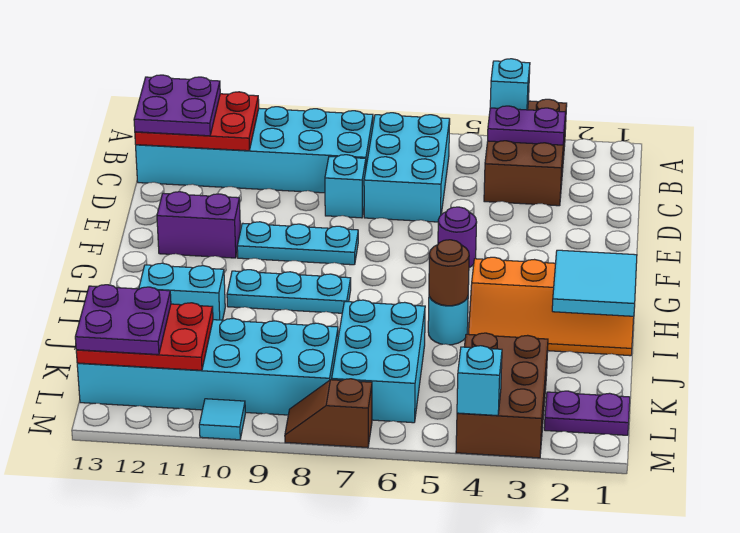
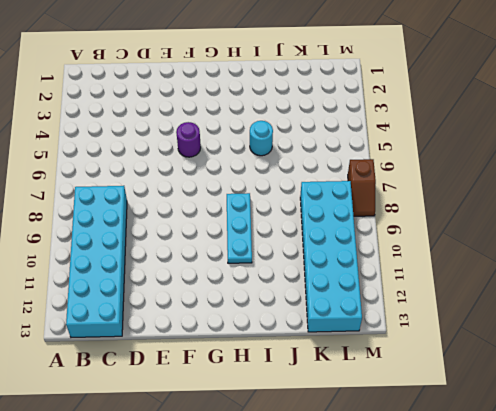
none -> brown 2x3 brick [484,99,567,206]
none -> cyan 2x3 brick [364,113,450,222]
none -> cyan 1x1 brick [325,155,366,218]

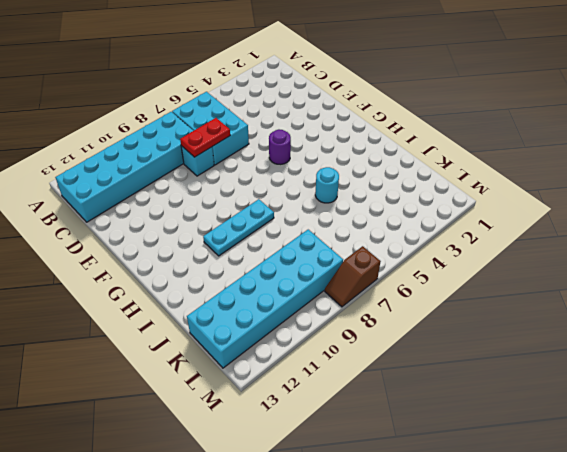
red 1x2 plate [180,118,230,157] -> none
none -> brown 2x3 brick [484,99,567,206]
none -> cyan 1x3 plate [237,222,358,265]
none -> purple 1x2 brick [157,192,240,258]

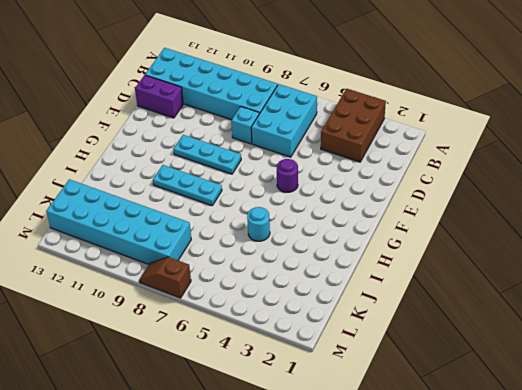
purple 1x2 brick [135,75,183,118] -> purple 1x2 brick moved to [157,192,240,258]
none -> orange 2x4 slope [468,257,634,356]
none -> cyan 1x2 brick [139,263,225,320]
none -> cyan 2x3 brick [332,300,425,423]

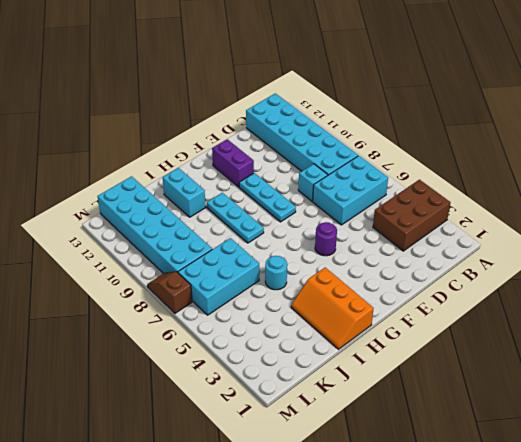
orange 2x3 slope [291,268,374,349] -> orange 2x4 slope [468,257,634,356]
none -> brown 2x3 brick [456,333,548,458]
none -> purple 1x2 plate [544,391,630,435]
none -> cyan 1x1 tile [199,399,245,440]

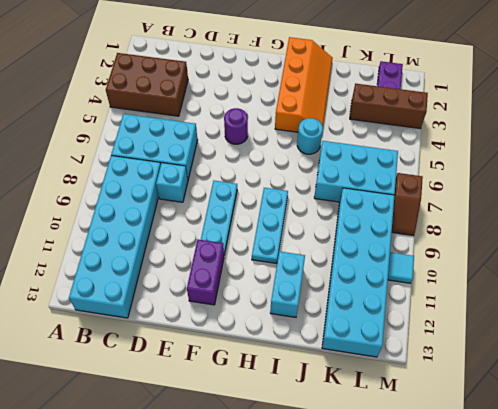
brown 1x3 brick [350,84,428,129] -> brown 2x3 brick [456,333,548,458]
none -> cyan 1x1 brick [490,59,530,110]
none -> purple 1x2 plate [488,106,566,145]
none -> red 2x3 plate [135,92,259,151]

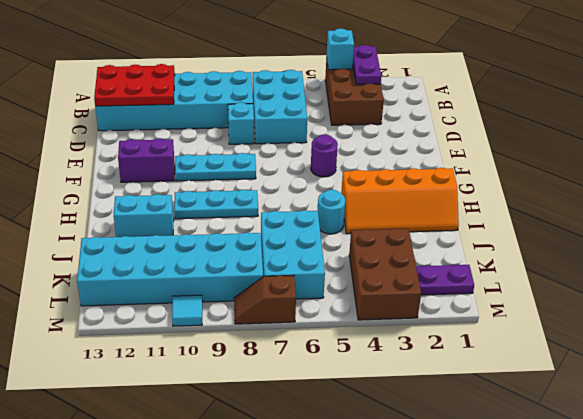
purple 1x2 plate [353,45,381,84] -> purple 1x2 plate turned to [488,106,566,145]
none -> cyan 2x2 tile [552,250,637,316]
none -> brown 1x1 round brick [429,240,469,306]
none -> red 2x3 plate [76,303,213,370]

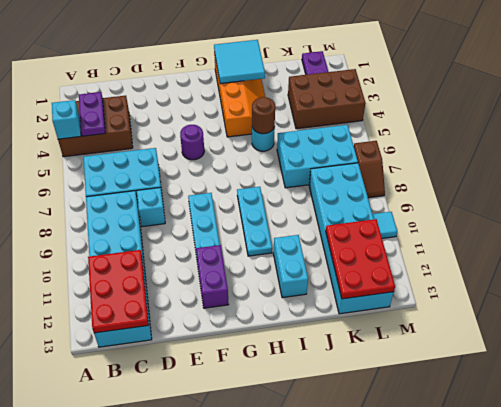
none -> cyan 1x1 brick [457,346,502,416]
none -> purple 2x2 plate [134,75,220,136]
none -> purple 2x2 plate [75,285,171,355]

